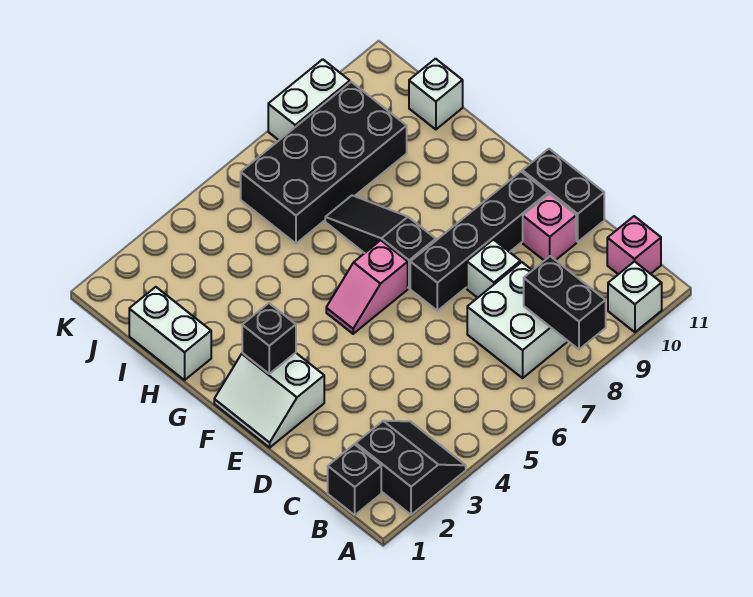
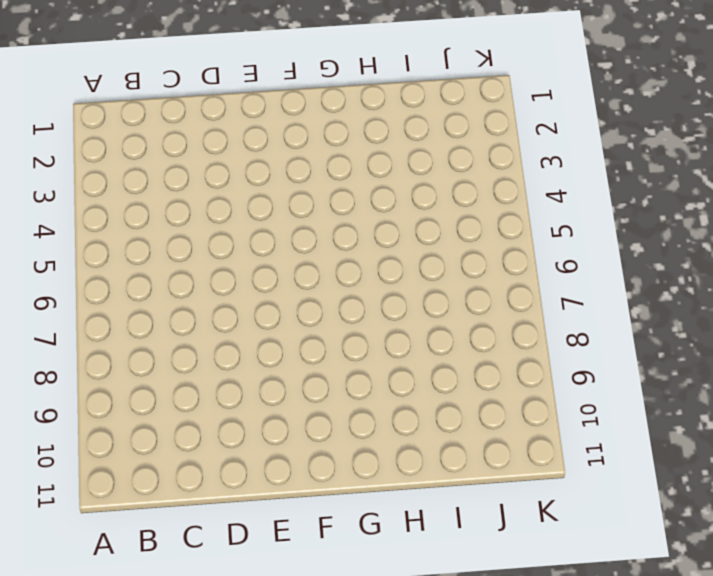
none -> black 2x2 slope [356,421,466,515]
none -> white 1x1 brick [608,261,662,332]
none -> black 1x1 brick [328,444,381,515]

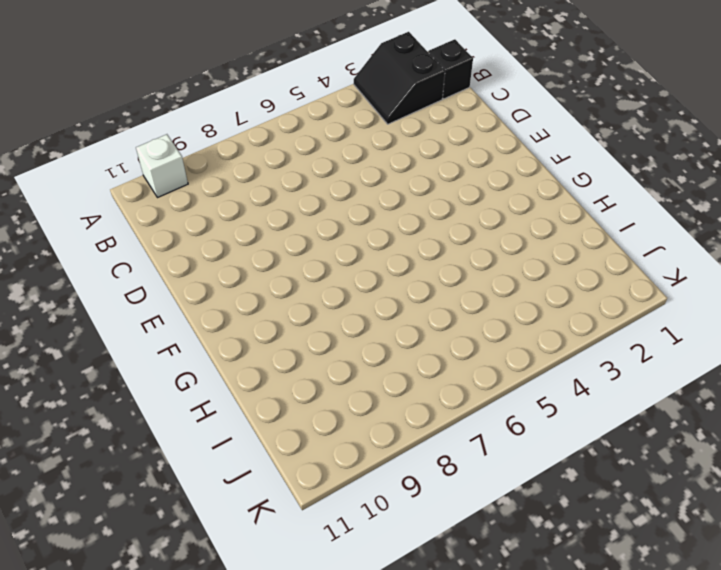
none -> white 2x2 brick [467,262,568,378]
none -> pink 1x1 brick [607,216,661,274]
none -> white 1x1 brick [467,240,520,298]

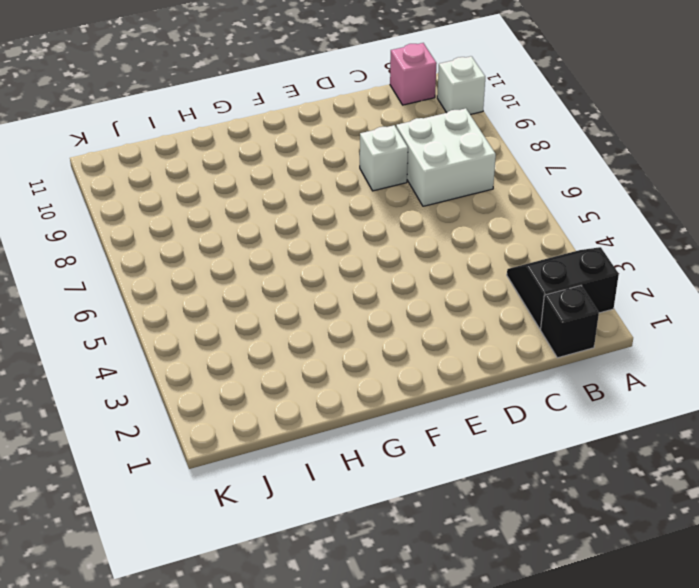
none -> pink 1x1 brick [523,194,576,261]
none -> black 1x2 brick [522,149,604,242]
none -> white 2x2 slope [214,353,324,448]

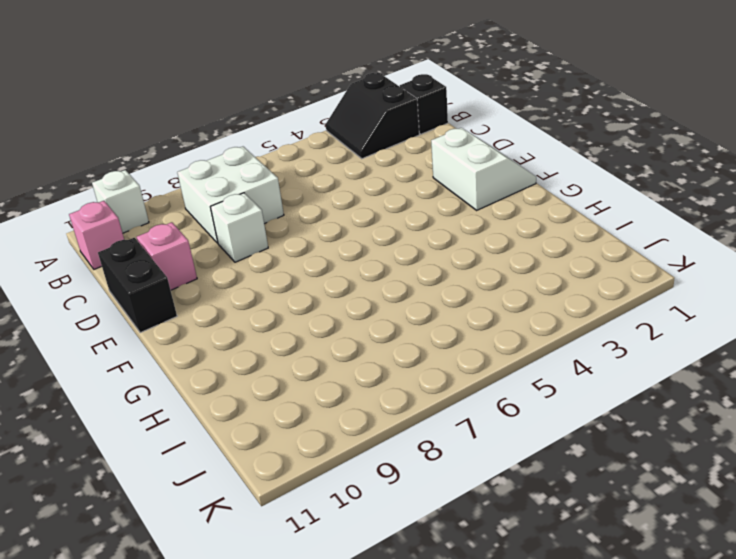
none -> black 1x4 brick [410,172,548,311]
none -> pink 1x2 slope [326,240,408,334]
none -> black 1x3 slope [325,195,436,288]

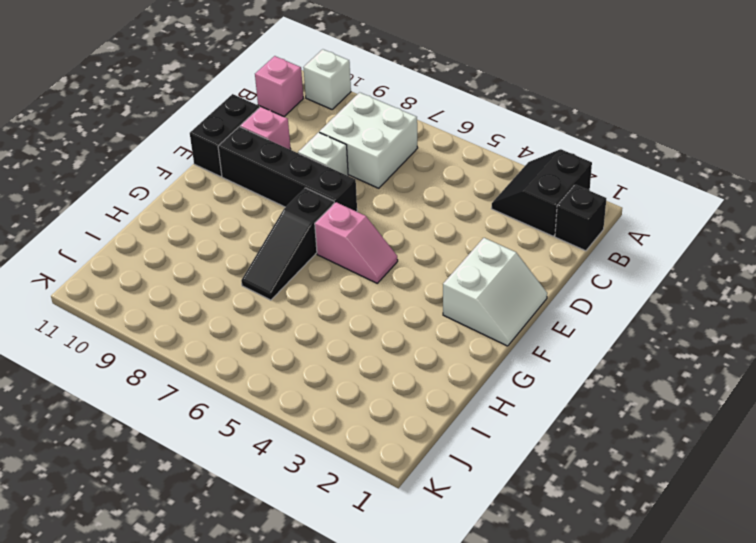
none -> white 1x2 brick [129,287,211,380]
none -> black 2x4 brick [241,82,407,243]
none -> white 1x1 brick [409,59,463,129]

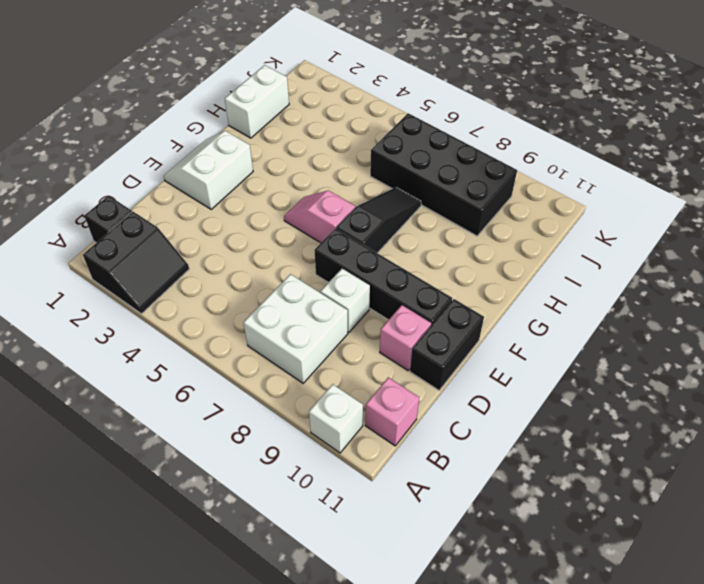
none -> white 1x1 brick [409,59,463,129]
none -> white 1x2 brick [268,59,350,140]
none -> black 1x2 brick [524,256,606,349]

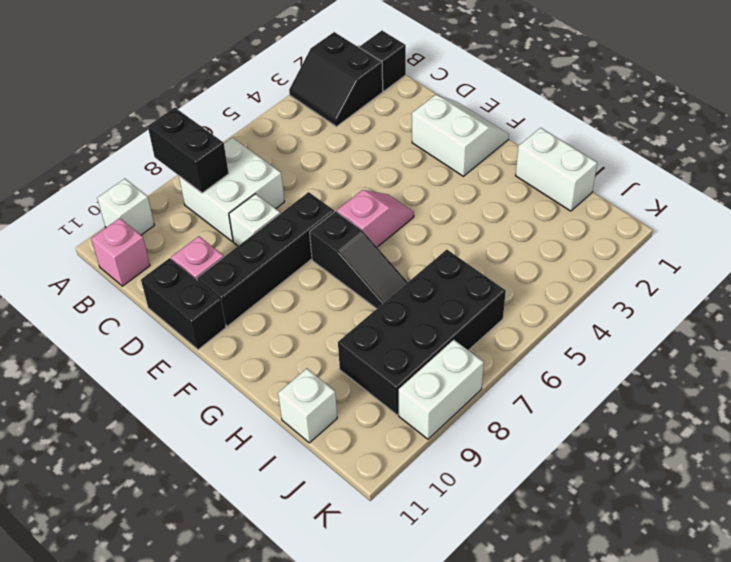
none -> black 1x1 brick [242,303,296,374]

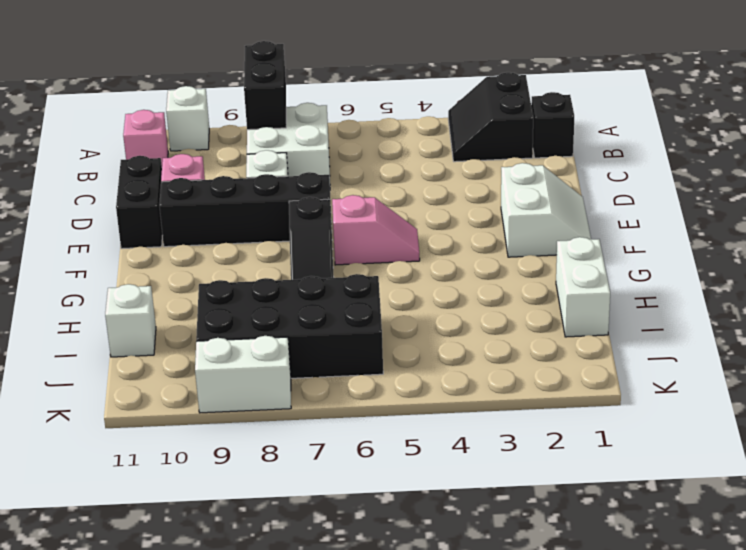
none -> black 1x1 brick [242,303,296,374]

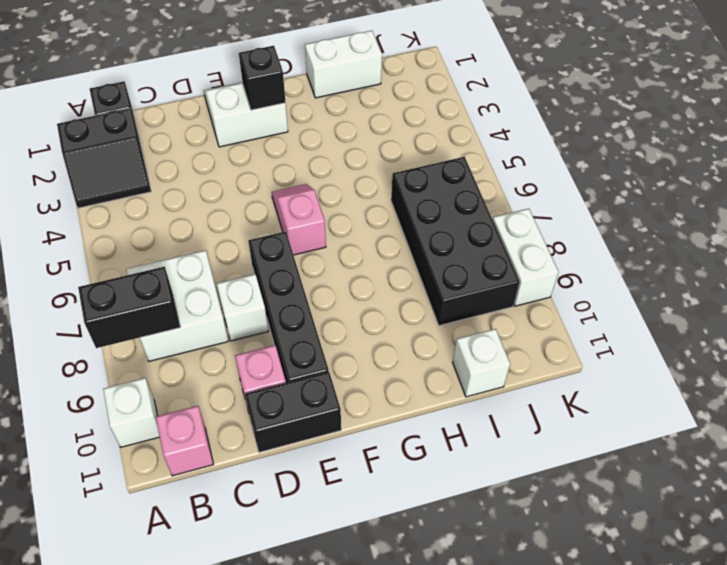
none -> black 1x3 slope [325,195,436,288]

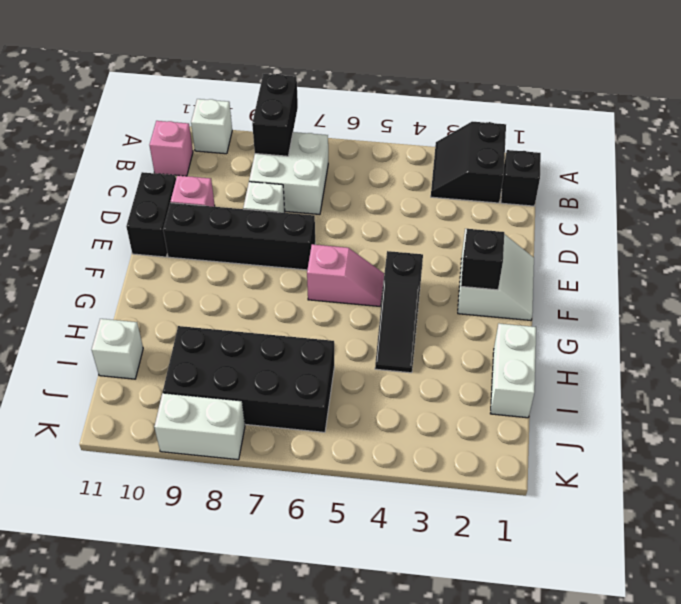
black 1x3 slope [375,251,423,373] -> black 1x3 slope moved to [325,195,436,288]

